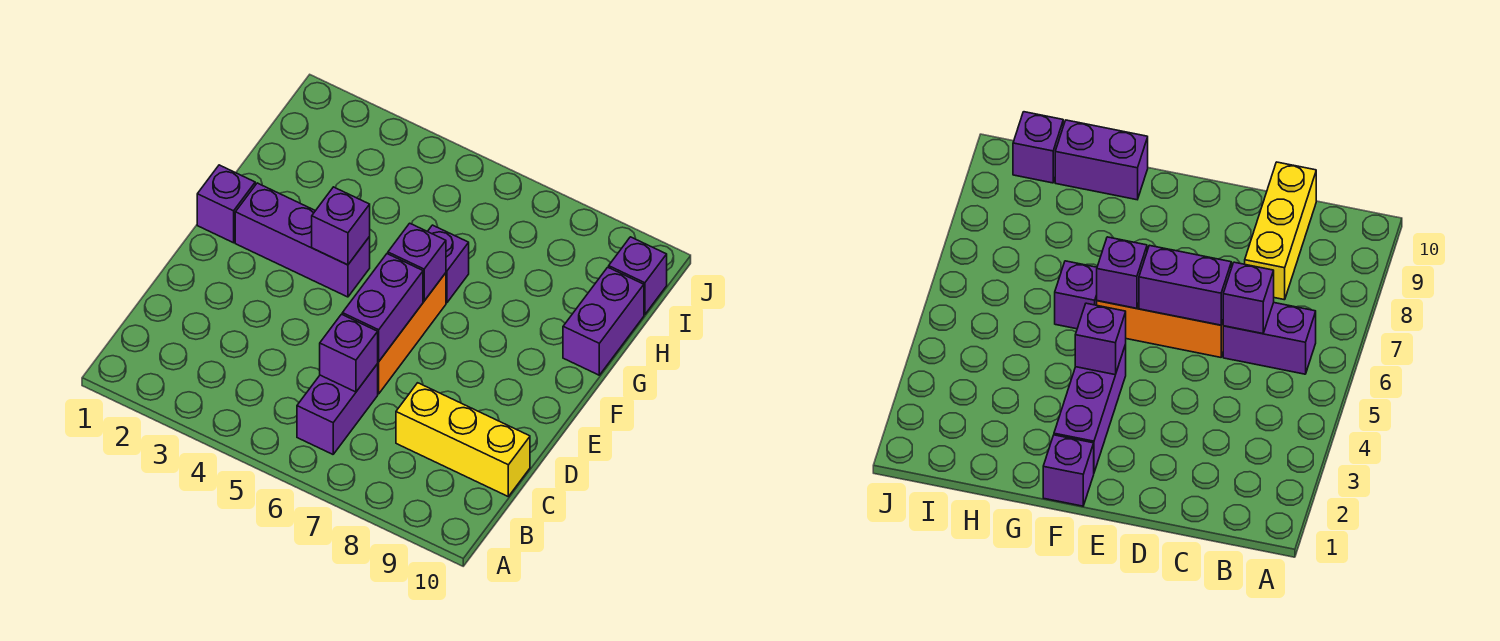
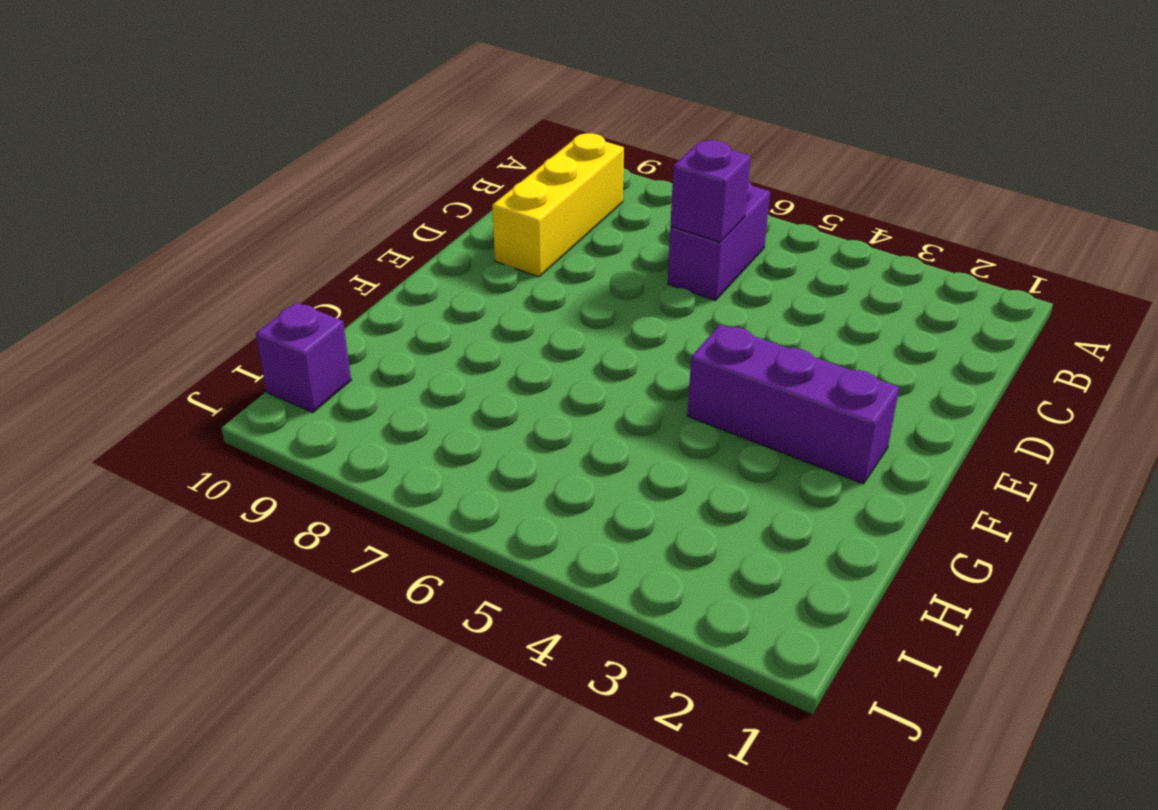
yellow 1x3 brick [492,133,624,277] -> yellow 1x3 brick turned to [396,383,530,496]
none -> orange 1x3 brick [377,273,446,394]
none -> purple 1x1 brick [197,165,255,243]
none -> purple 1x1 brick [428,225,469,303]

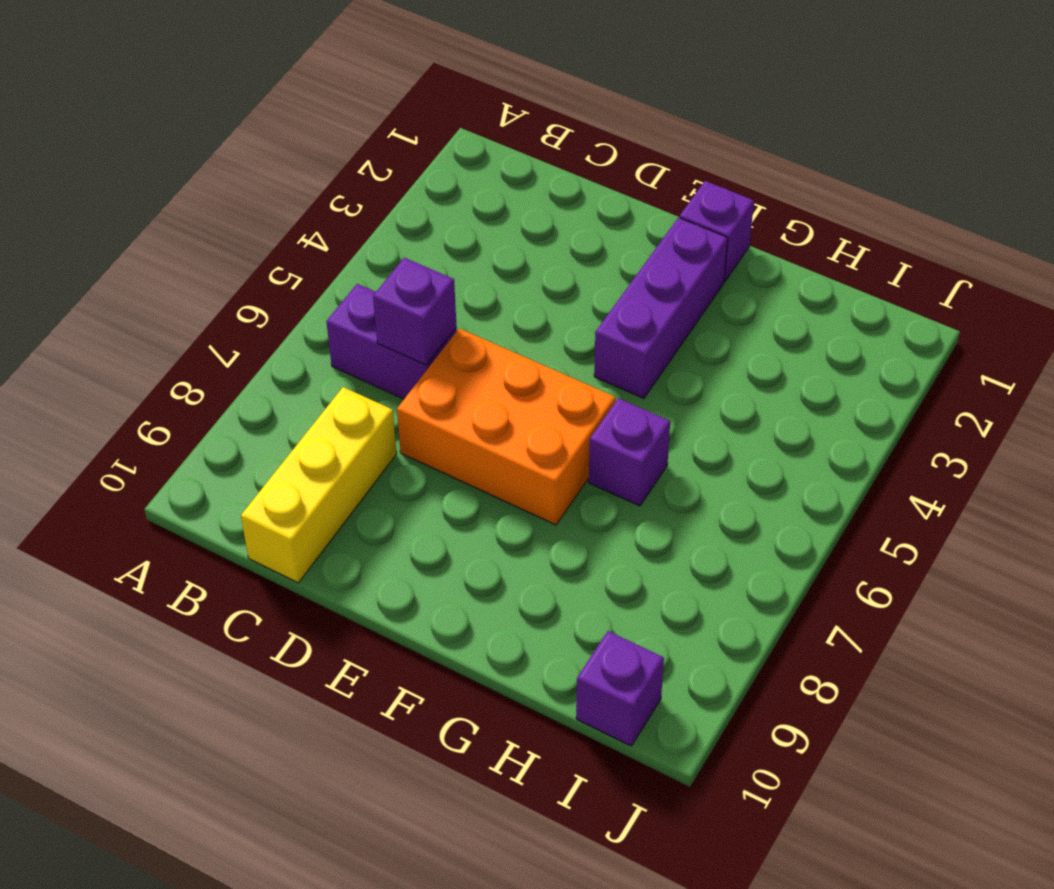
orange 2x3 brick [397,328,616,525] -> orange 1x3 brick [377,273,446,394]
none -> purple 1x2 brick [563,267,644,375]
none -> purple 1x2 brick [342,254,423,362]
none -> purple 1x1 brick [312,187,370,265]

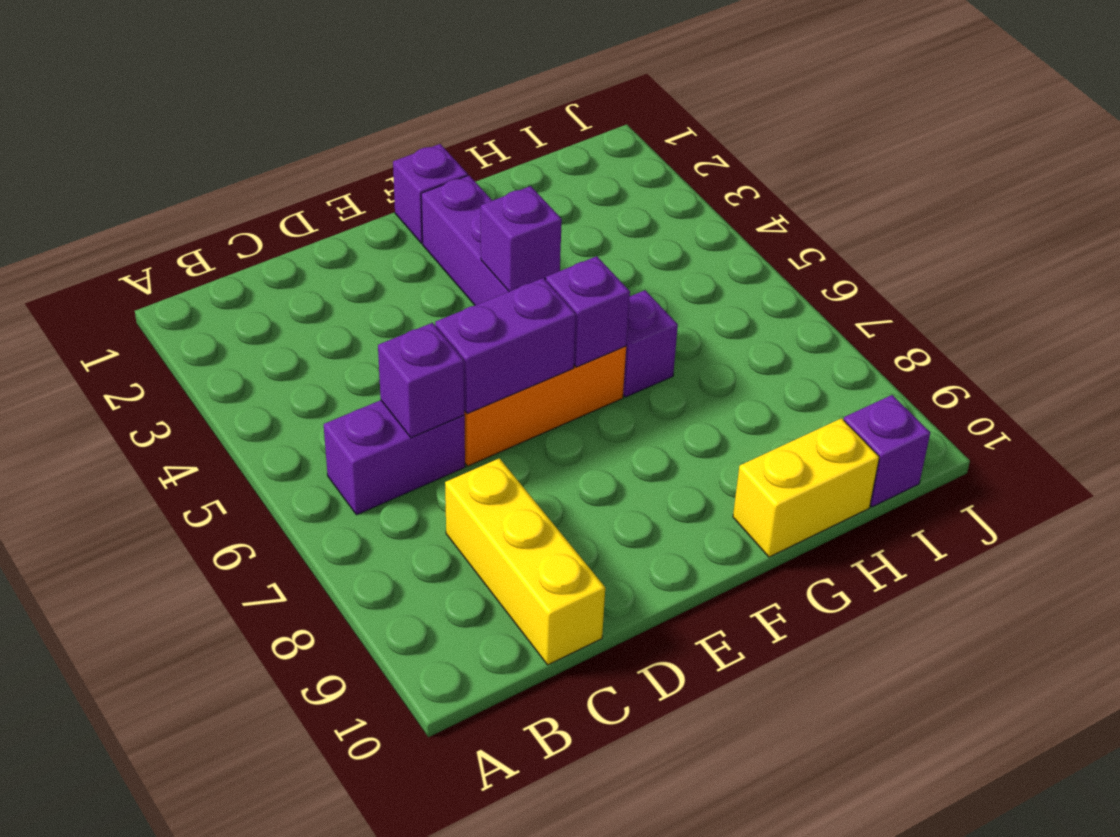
yellow 1x2 brick [733,418,879,557] -> purple 1x2 brick [563,267,644,375]

